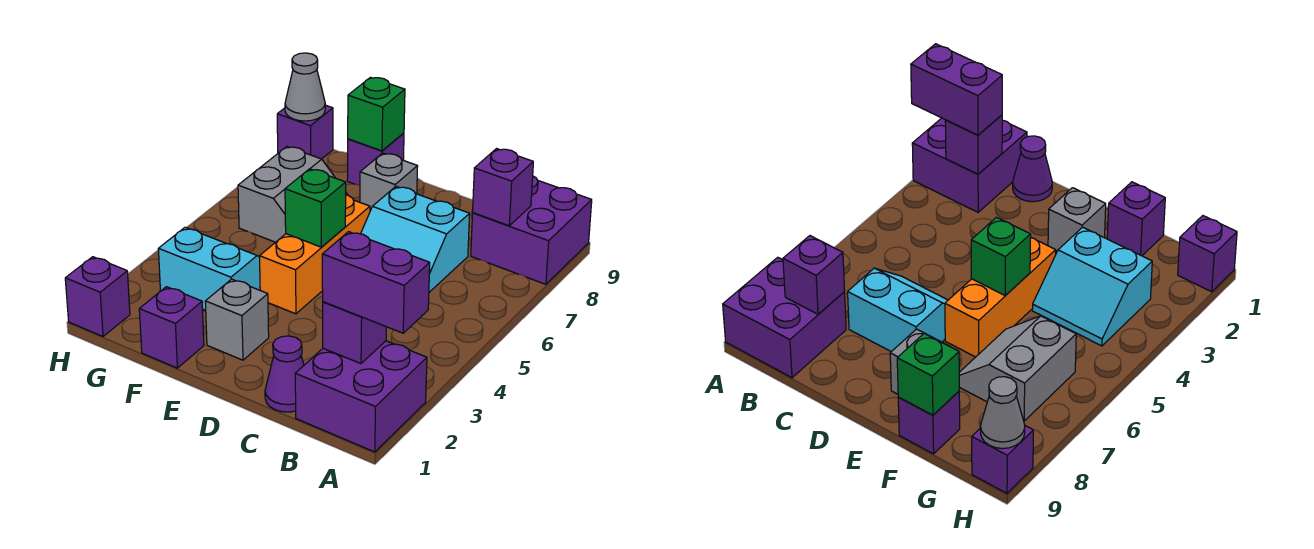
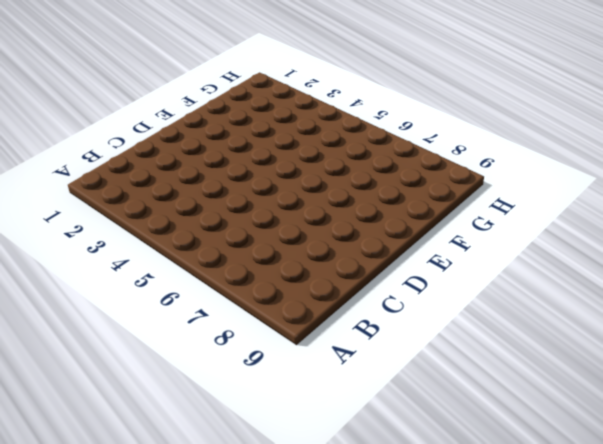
none -> purple 2x2 brick [295,341,427,452]
none -> purple 2x2 brick [471,176,592,284]
none -> purple 1x1 cone [265,336,304,412]

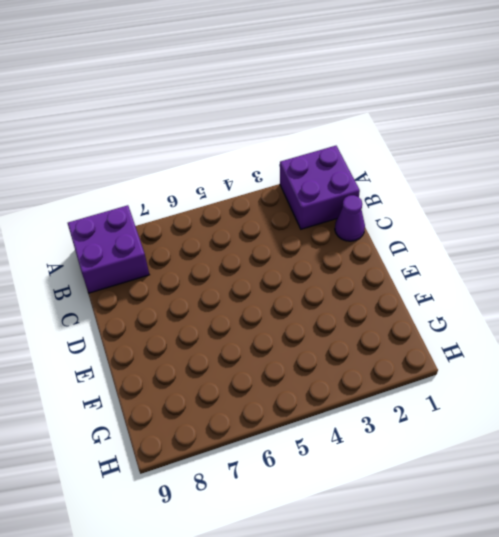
none -> cyan 2x2 slope [361,187,470,292]
none -> grey 1x1 brick [205,279,269,360]
none -> orange 1x3 brick [260,195,370,314]

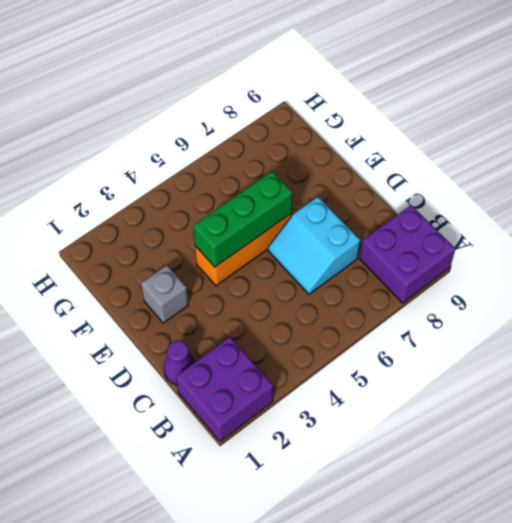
green 1x3 brick [193,171,293,267] -> green 1x1 brick [285,169,346,247]
none -> grey 1x1 brick [360,153,418,211]
none -> purple 1x1 brick [139,287,204,368]
none -> cyan 2x2 slope [158,227,260,311]

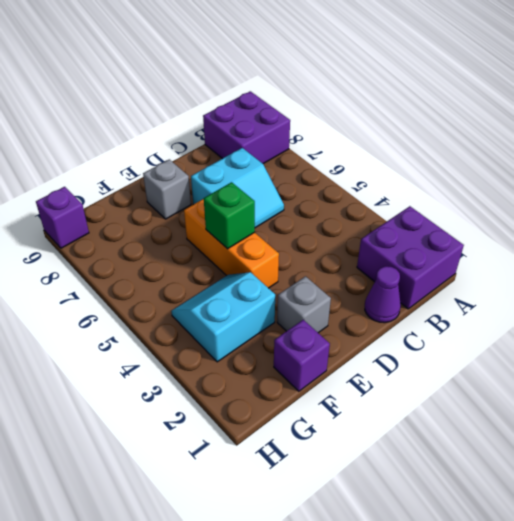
none -> grey 2x2 slope [238,147,348,242]
none -> purple 1x1 brick [347,133,404,185]
none -> purple 1x1 brick [65,257,130,336]

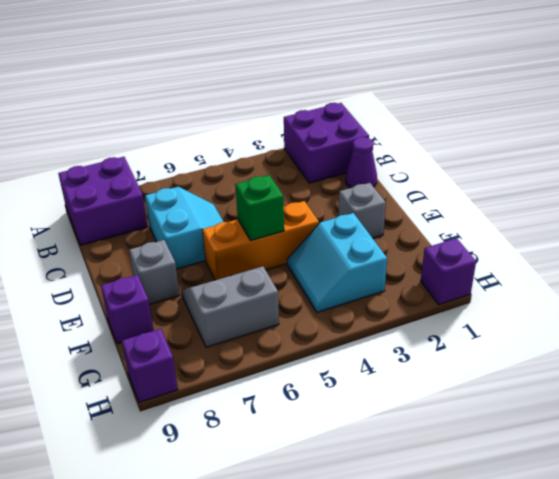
none -> purple 1x1 brick [139,287,204,368]
none -> purple 1x1 brick [323,302,386,364]
none -> purple 1x1 brick [473,149,533,226]

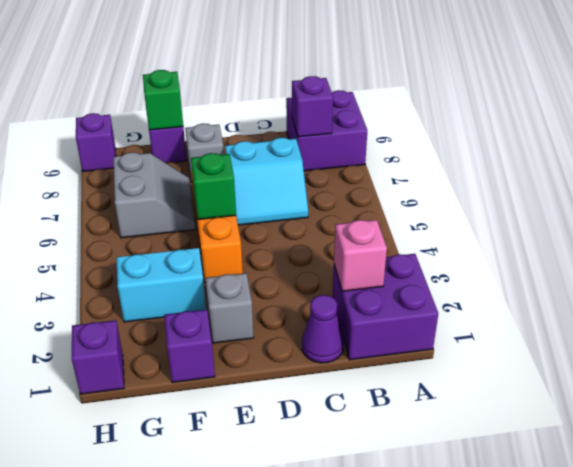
pink 1x1 brick [334,220,387,291] -> purple 1x1 brick [323,302,386,364]
none -> grey 1x1 cone [285,53,325,121]
none -> purple 1x2 brick [322,232,430,333]

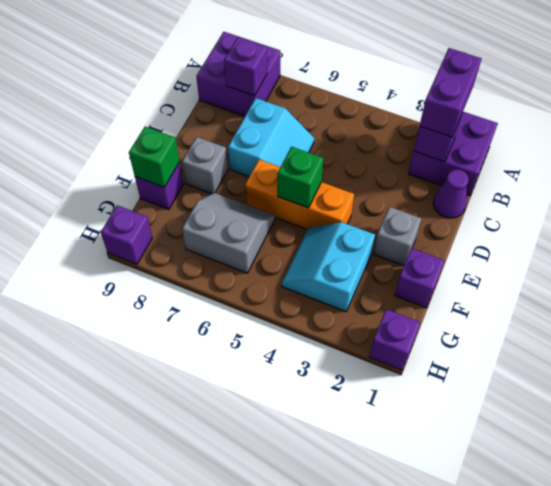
none -> grey 1x1 cone [285,53,325,121]

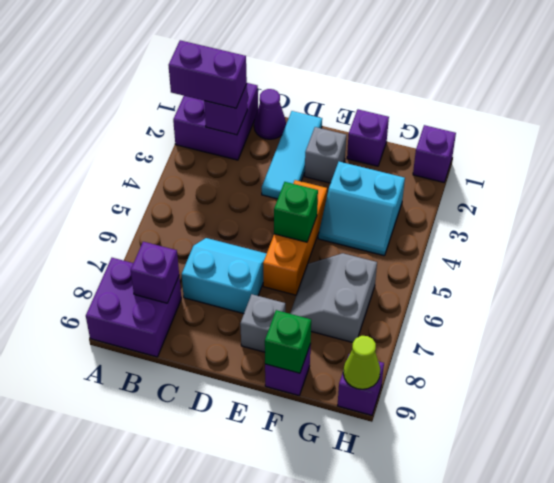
cyan 1x3 tile [262,111,322,199] -> none
lime 1x1 cone [343,336,380,389] -> grey 1x1 cone [285,53,325,121]

